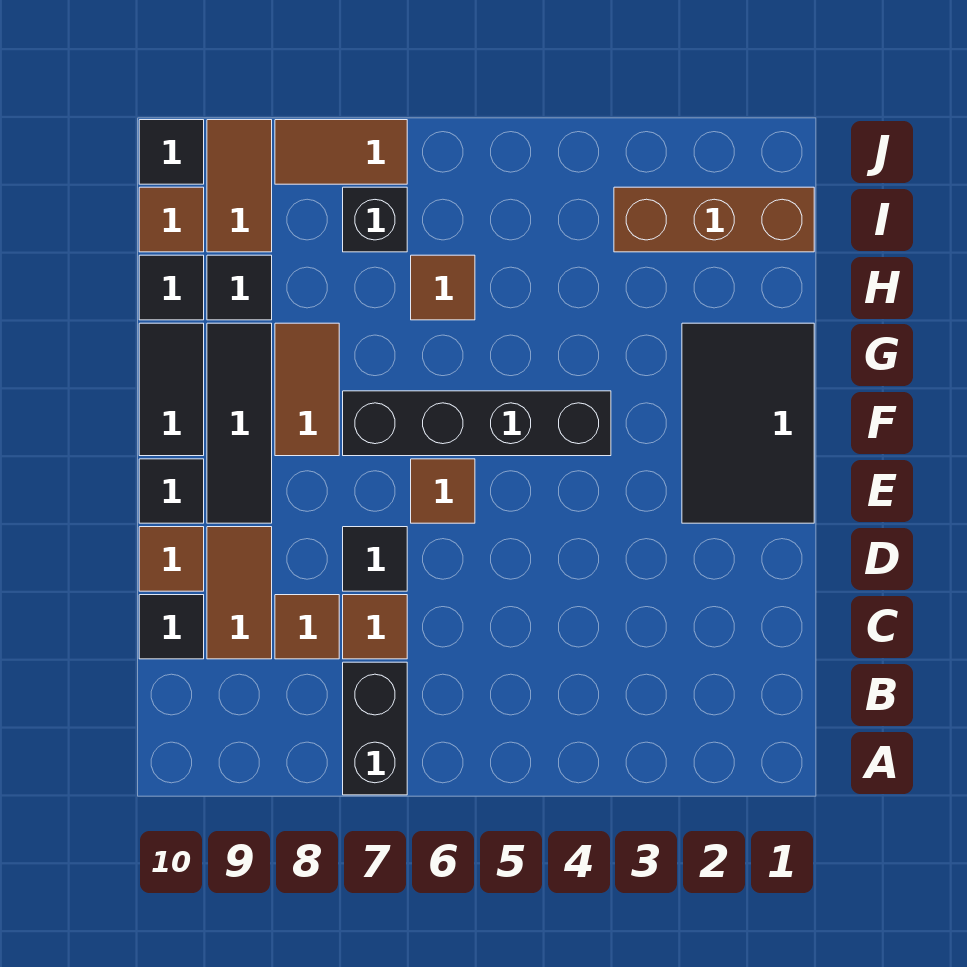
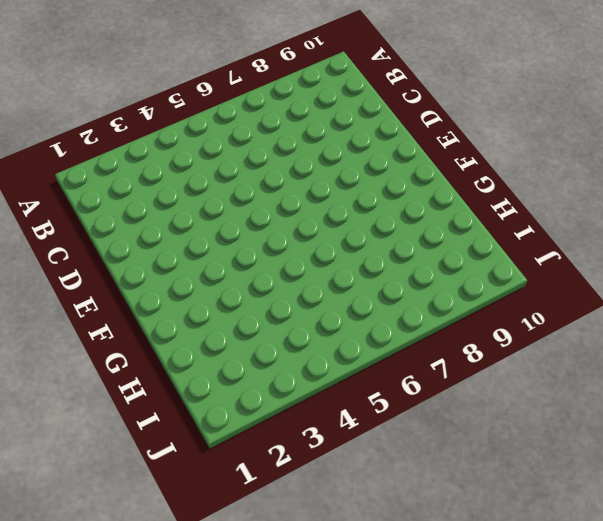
none -> black 1x2 brick [343,662,407,795]
none -> brown 1x1 tile [343,595,407,659]
none -> brown 1x1 tile [275,595,339,659]

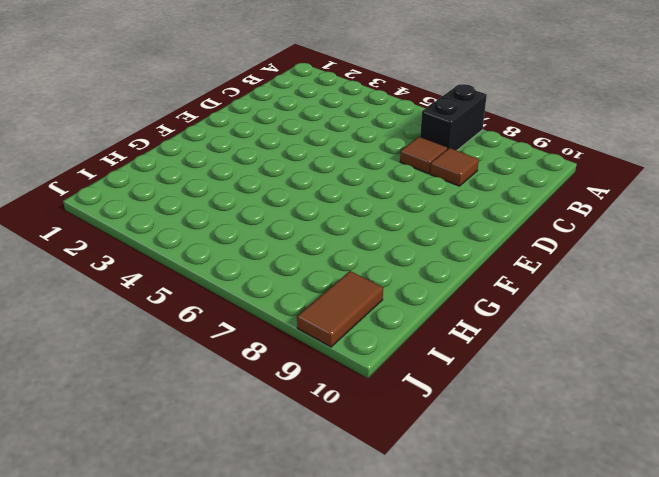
none -> brown 1x2 tile [207,527,272,659]
none -> black 1x1 tile [139,595,204,659]
none -> black 1x1 tile [343,527,407,591]

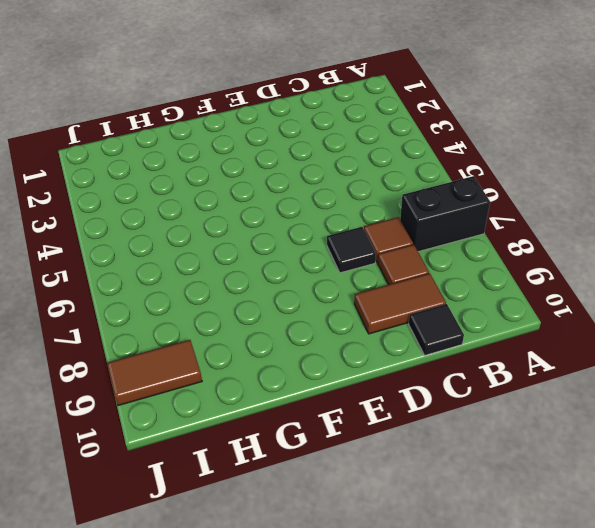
none -> brown 1x1 tile [139,527,204,591]
none -> black 2x3 tile [682,323,814,523]
none -> brown 1x1 tile [411,459,475,523]

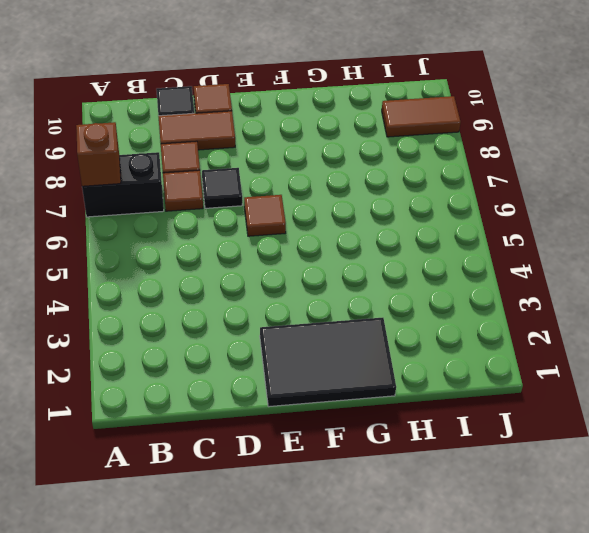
brown 1x1 brick [76,122,121,186] -> none
none -> black 1x3 tile [207,323,272,523]
none -> black 1x1 tile [139,459,204,523]
none -> black 1x4 brick [343,391,611,456]

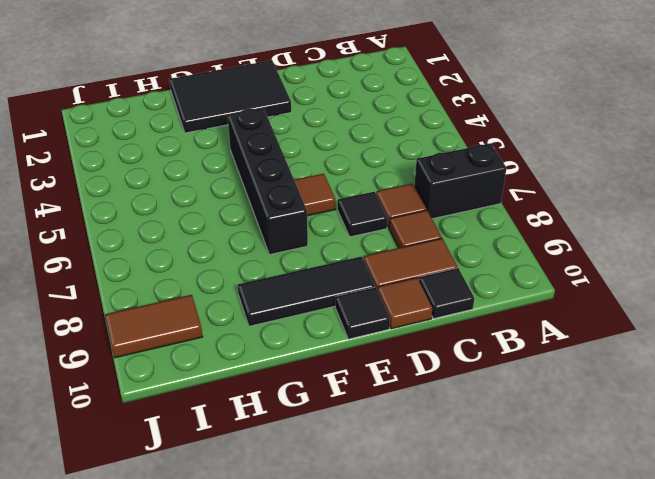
none -> brown 1x2 tile [275,323,339,456]
none -> black 1x2 tile [139,323,204,456]
none -> brown 1x1 tile [411,255,475,320]

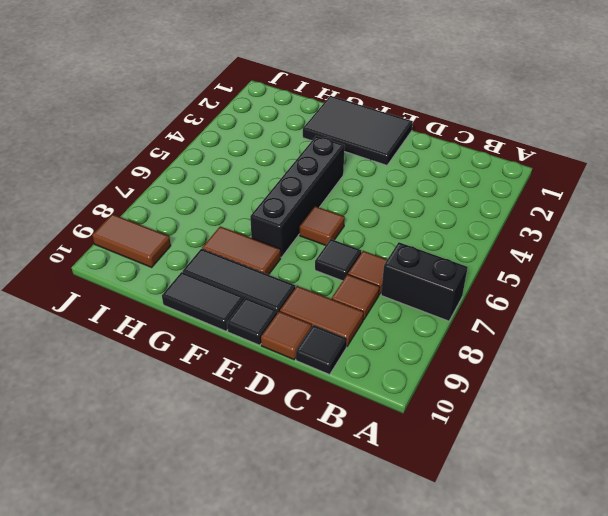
none -> brown 1x1 tile [411,255,475,320]
none -> black 1x1 tile [207,255,272,320]
none -> black 1x1 tile [139,255,204,320]

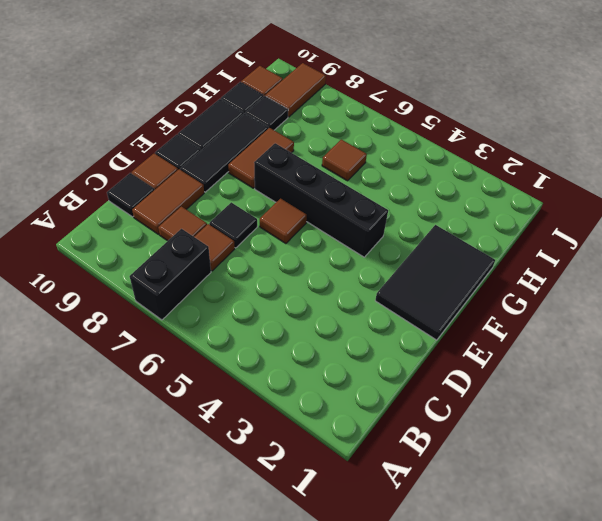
none -> brown 1x3 brick [614,187,814,252]
none -> black 1x1 brick [343,187,407,252]
none -> brown 1x2 tile [275,120,407,184]

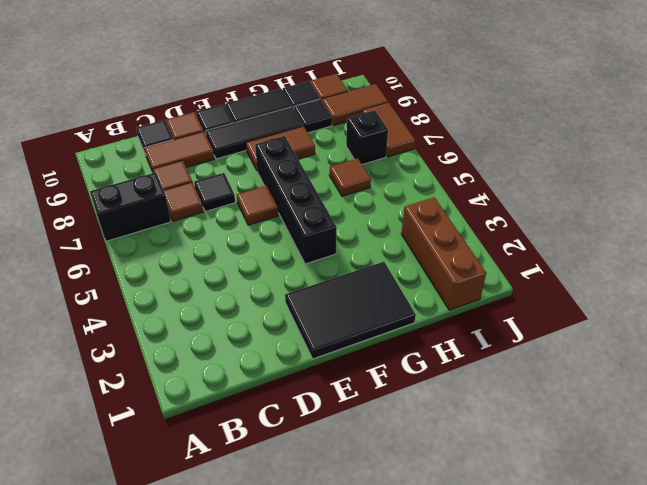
none -> black 1x1 tile [139,120,204,184]

